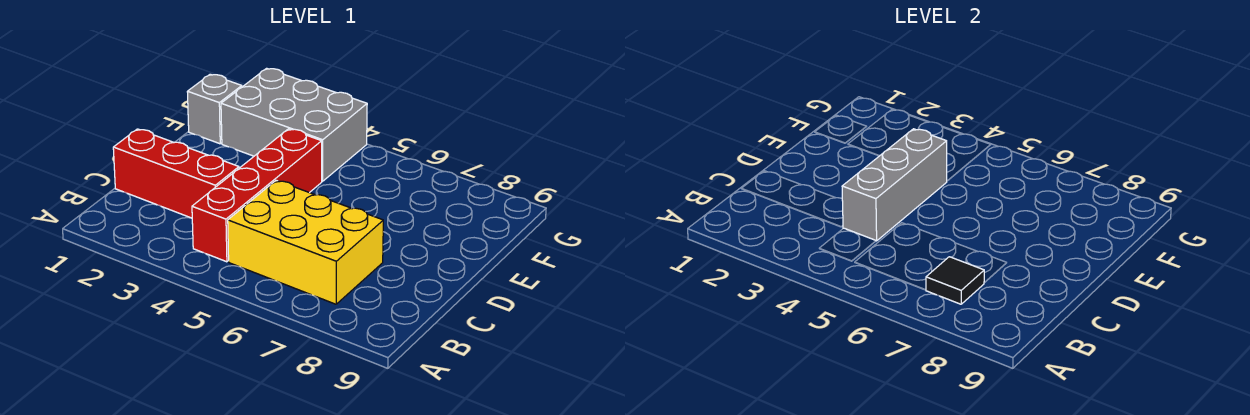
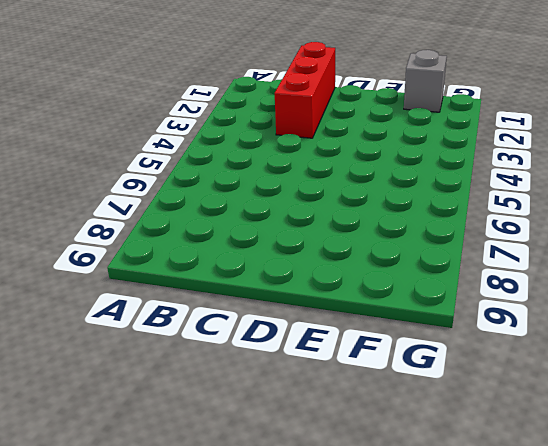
none -> red 1x4 brick [192,129,322,262]
none -> yellow 2x3 brick [228,180,383,304]

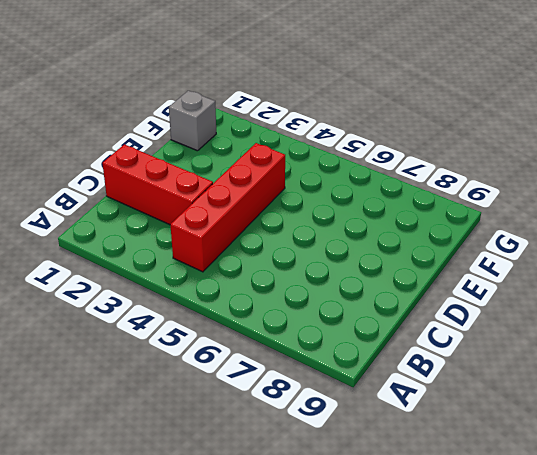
none -> yellow 2x3 brick [228,180,383,304]
none -> grey 2x3 brick [221,68,367,181]

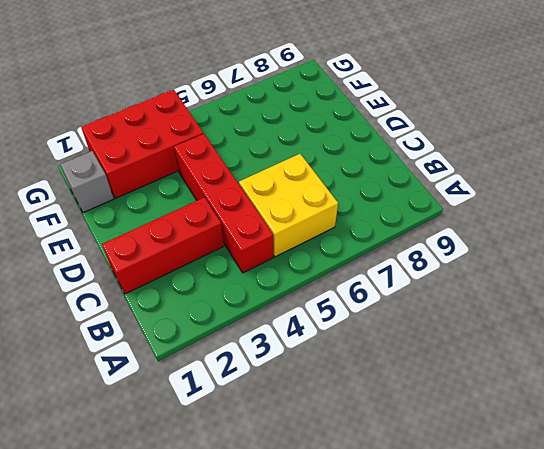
yellow 2x2 brick [239,154,338,257] -> yellow 2x3 brick [228,180,383,304]
red 2x3 brick [81,89,203,198] -> grey 2x3 brick [221,68,367,181]
none -> black 1x1 tile [926,257,984,304]
none -> grey 1x3 brick [842,129,947,241]

